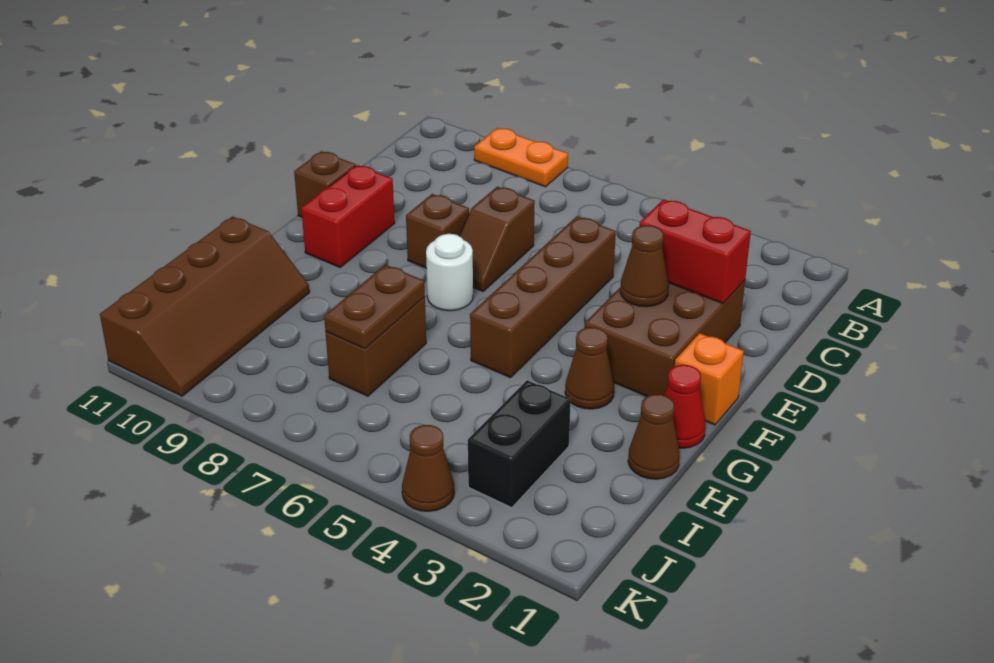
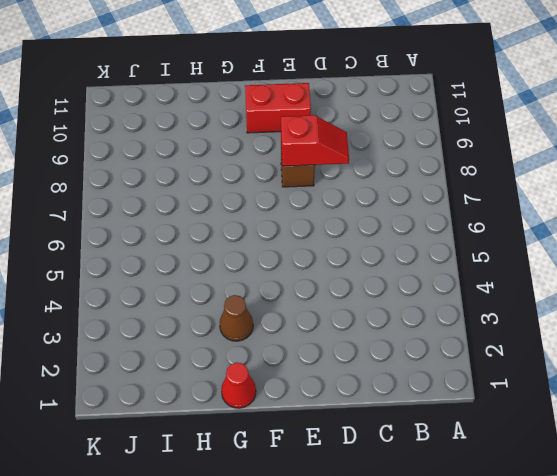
red 1x2 slope [281,115,349,166] -> none
none -> orange 1x2 plate [474,128,568,187]
none -> brown 2x3 brick [584,280,745,397]
none -> brown 1x4 brick [470,216,616,378]

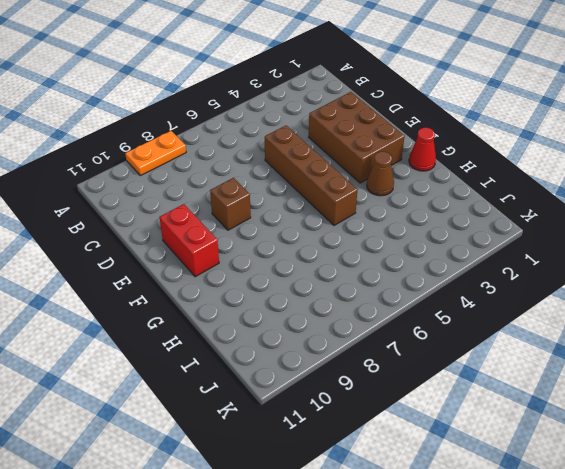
none -> brown 1x2 slope [460,187,535,291]
none -> brown 1x1 brick [294,151,356,217]
none -> orange 1x1 brick [675,333,744,425]

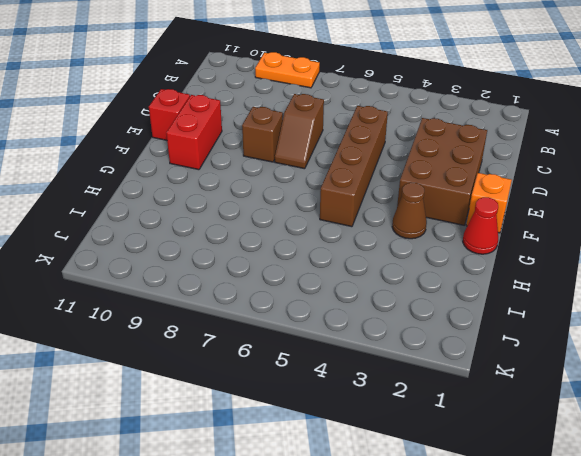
red 1x1 brick [149,89,190,140] -> brown 1x1 brick [294,151,356,217]
none -> white 1x1 round brick [426,234,473,311]
none -> brown 1x1 cone [628,394,680,479]
none -> brown 1x2 brick [326,297,426,396]

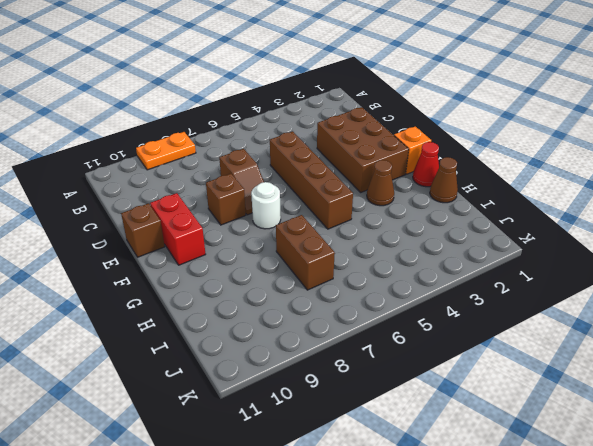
none -> brown 2x4 slope [100,216,309,396]
none -> black 1x2 brick [468,380,571,508]
none -> brown 1x1 cone [402,425,454,511]

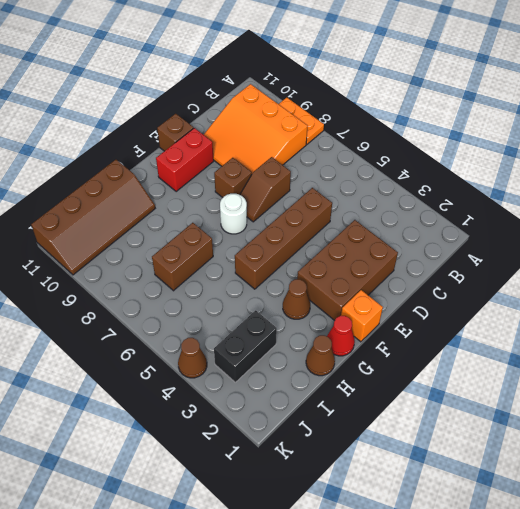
orange 3x3 slope [204,84,307,173] -> none
none -> red 1x2 brick [639,199,751,304]
none -> brown 1x1 cone [620,225,669,307]
none -> brown 1x2 plate [324,265,425,349]

